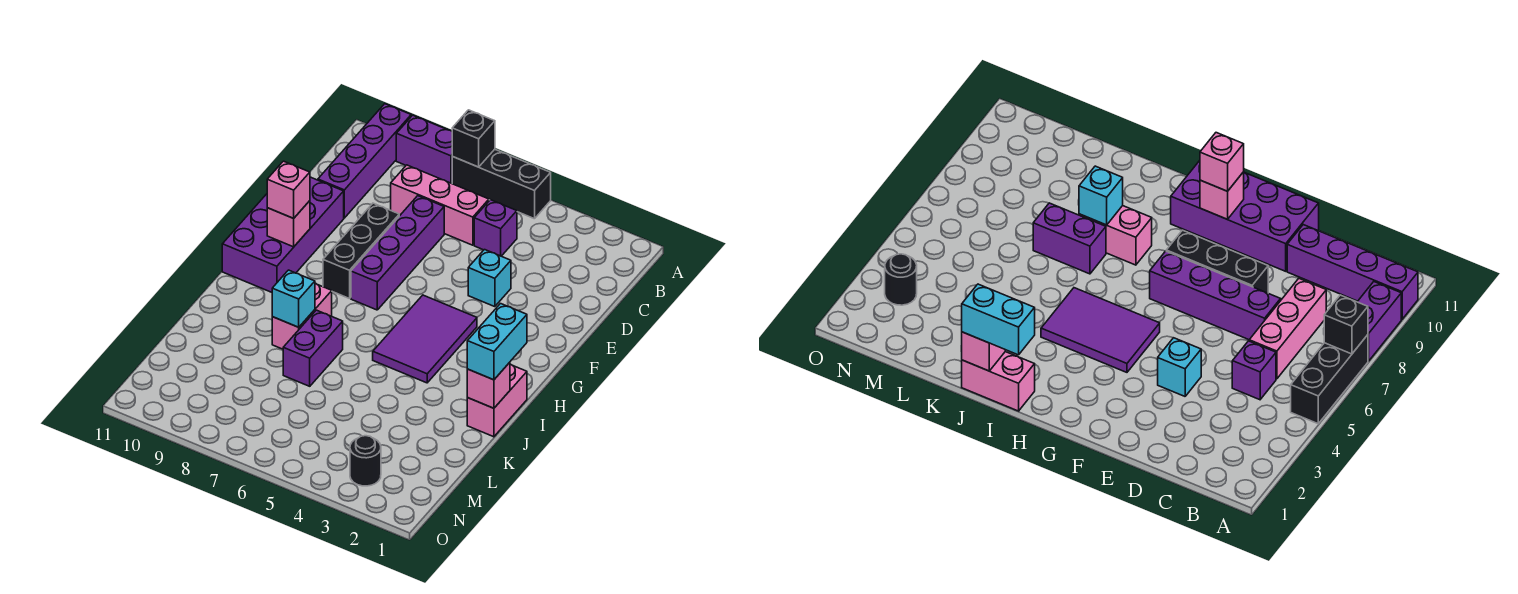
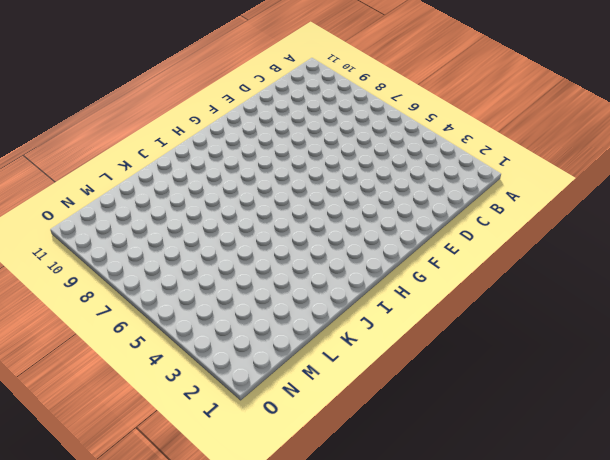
none -> black 1x3 brick [452,149,551,219]
none -> purple 1x2 brick [396,115,453,183]
none -> purple 1x4 brick [318,104,411,218]

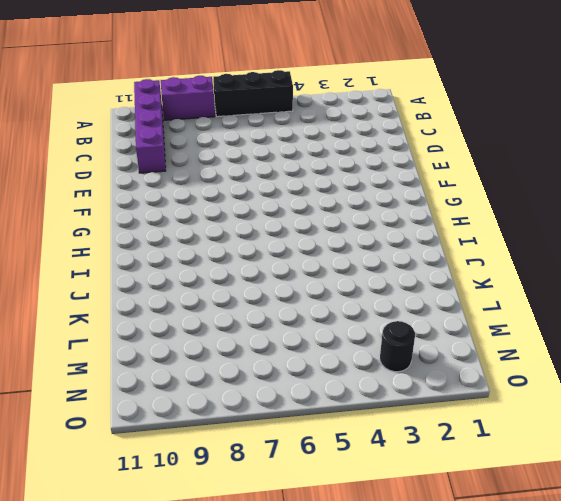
none -> purple 1x1 brick [474,200,517,256]
none -> pink 1x3 brick [391,165,489,245]
none -> purple 1x4 brick [351,196,444,310]

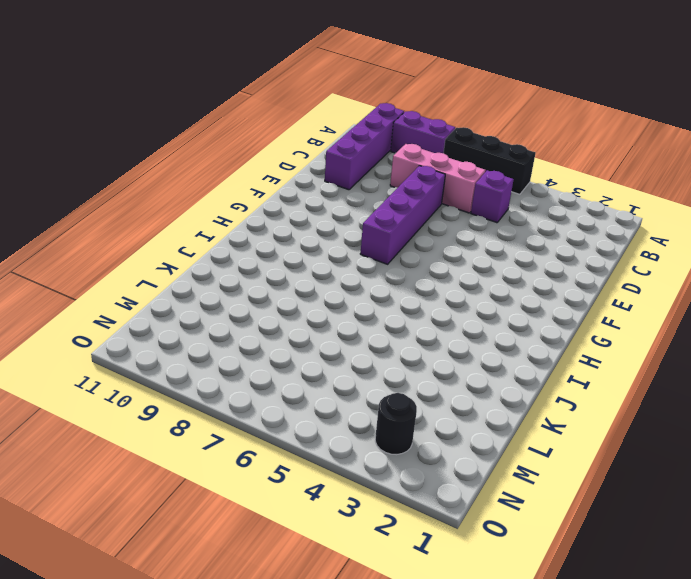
none -> cyan 1x1 brick [468,250,511,307]
none -> black 1x3 brick [323,203,399,299]
none -> purple 2x4 brick [222,177,344,292]

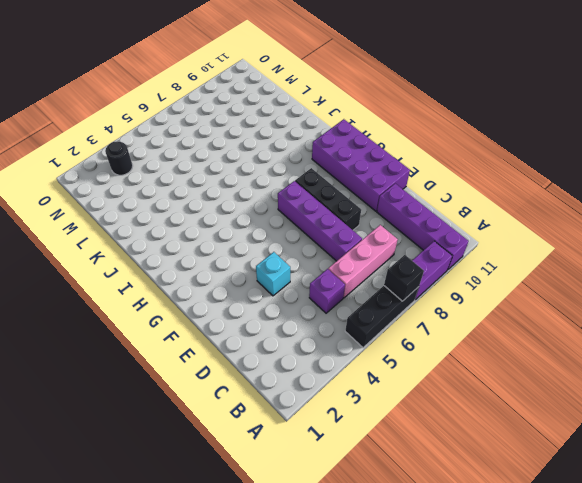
none -> purple 2x3 tile [373,295,477,383]
none -> pink 1x2 brick [467,364,527,437]
none -> pink 1x2 brick [272,283,332,349]

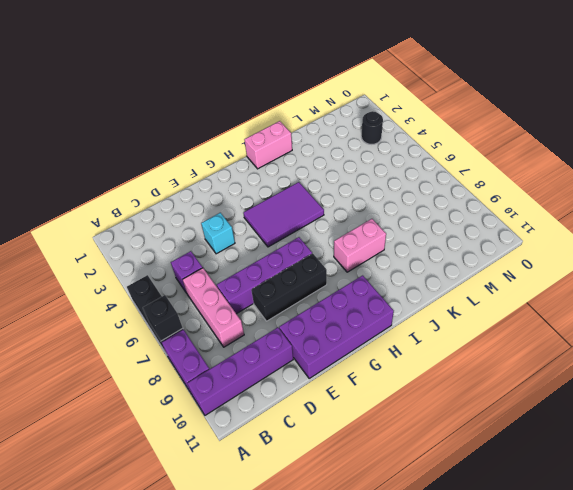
none -> purple 1x2 brick [283,310,343,386]
none -> pink 1x1 brick [267,201,310,247]
none -> pink 1x1 brick [467,362,510,408]

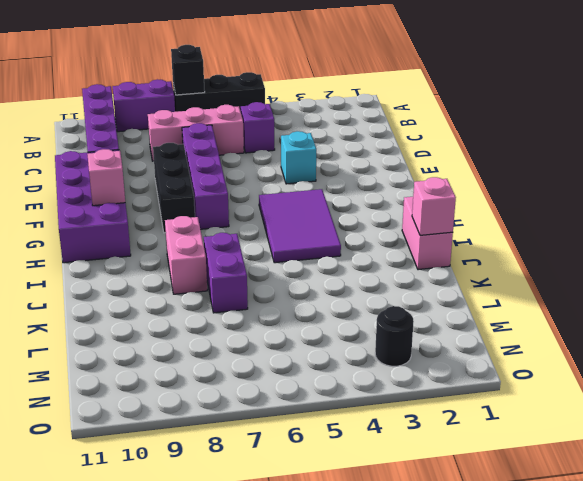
none -> cyan 1x1 brick [272,270,315,327]
none -> pink 1x1 brick [267,161,310,218]
none -> cyan 1x2 brick [467,304,527,380]

